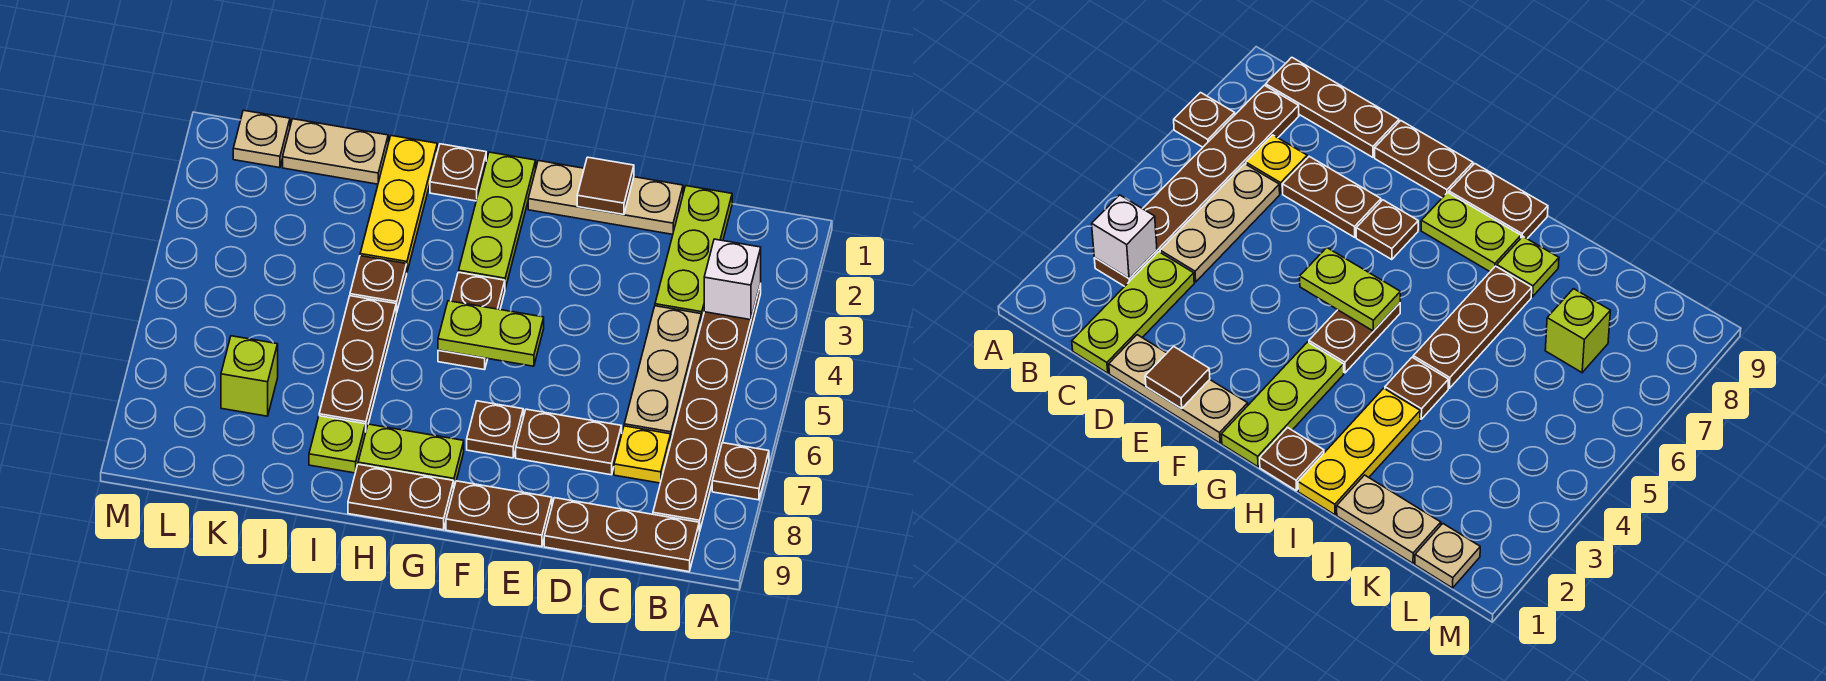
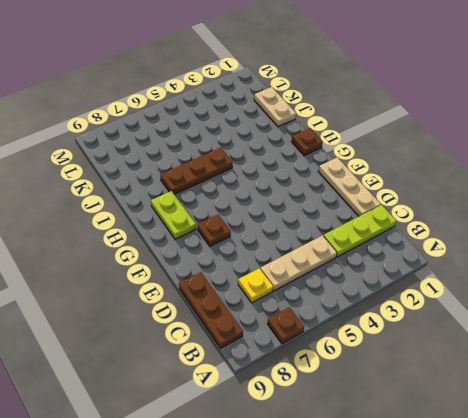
none -> brown 1x6 plate [653,284,761,531]
none -> brown 1x2 plate [516,409,622,475]
none -> brown 1x2 plate [446,481,552,547]

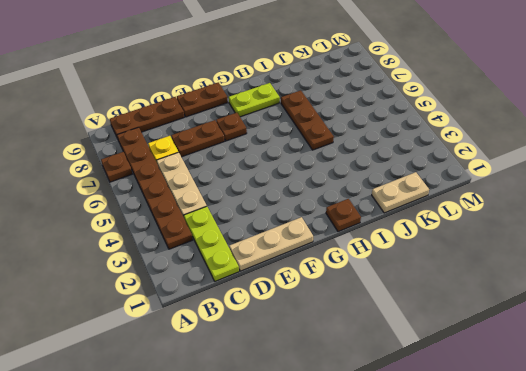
none -> lime 1x3 plate [459,152,536,289]
none -> brown 1x2 plate [438,272,505,370]
none -> brown 1x2 plate [348,464,454,530]

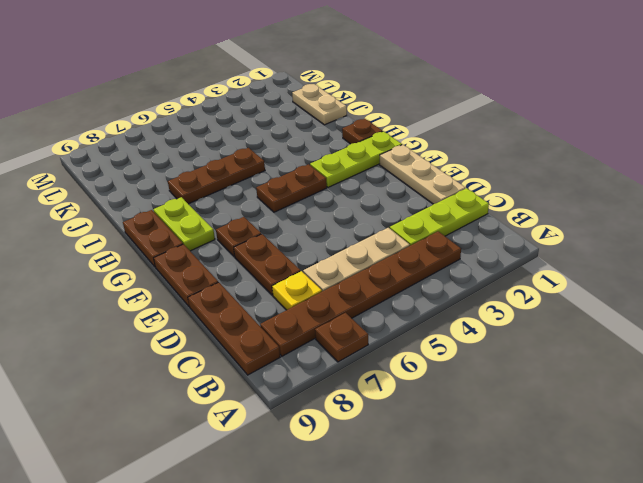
none -> yellow 1x3 plate [360,136,437,271]
none -> brown 1x1 plate [350,256,407,313]
none -> lime 1x1 plate [309,416,366,473]

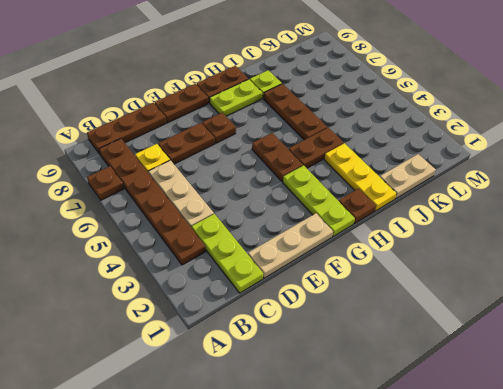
brown 1x2 plate [289,128,344,168] -> brown 1x1 plate [350,256,407,313]
none -> lime 1x1 brick [221,336,278,416]
none -> tan 1x1 plate [233,110,290,168]
none -> white 1x1 brick [704,239,761,320]

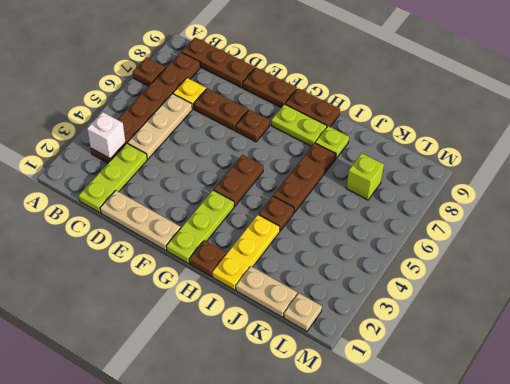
none -> brown 1x1 tile [577,157,634,215]
none -> lime 1x2 plate [438,301,544,366]

